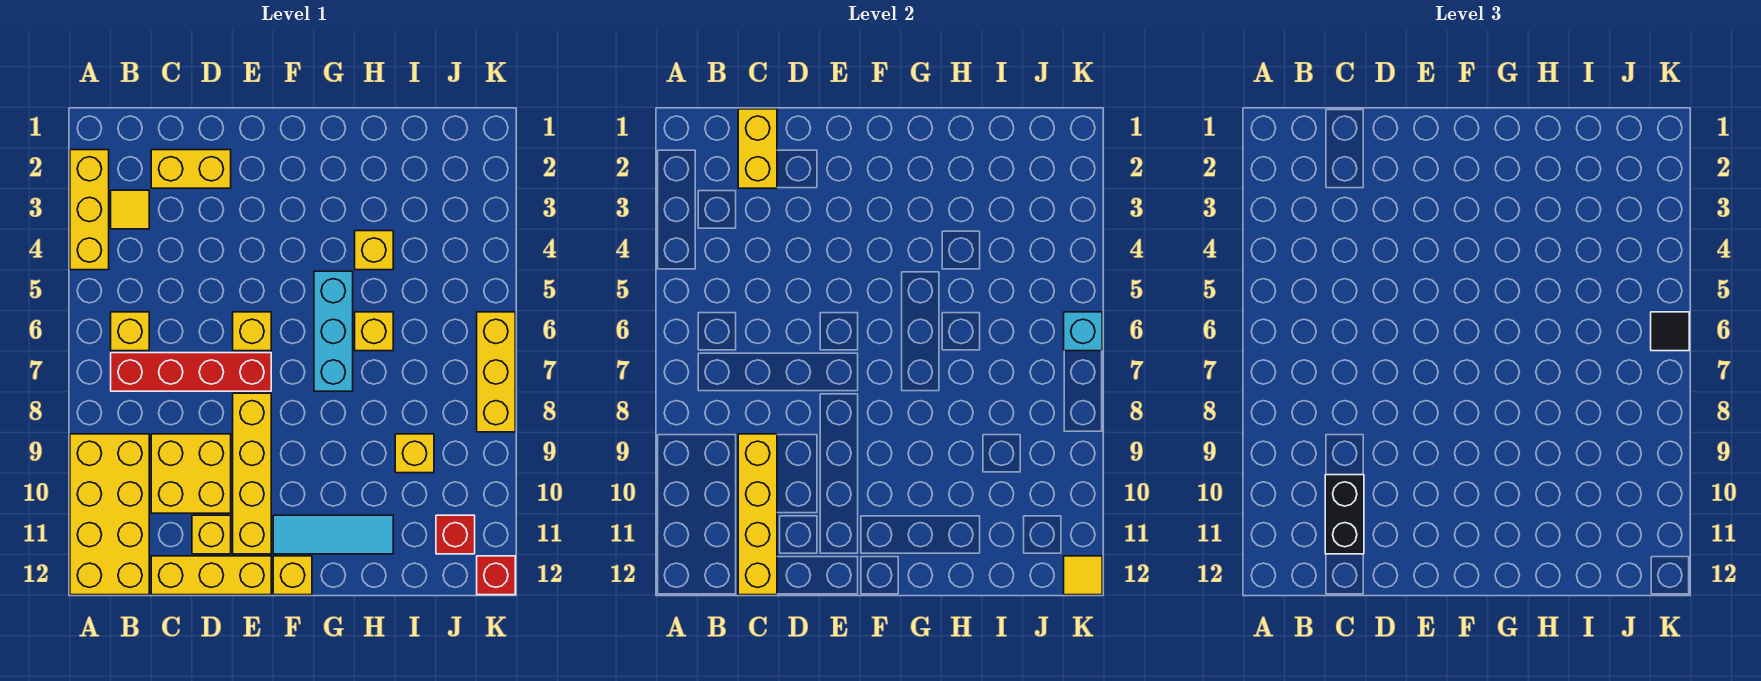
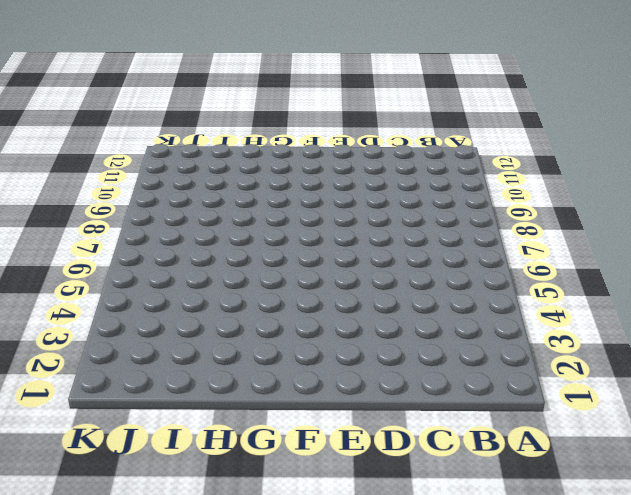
none -> yellow 1x3 brick [70,150,109,270]
none -> yellow 2x4 brick [70,434,149,595]
none -> yellow 1x1 tile [111,190,149,229]

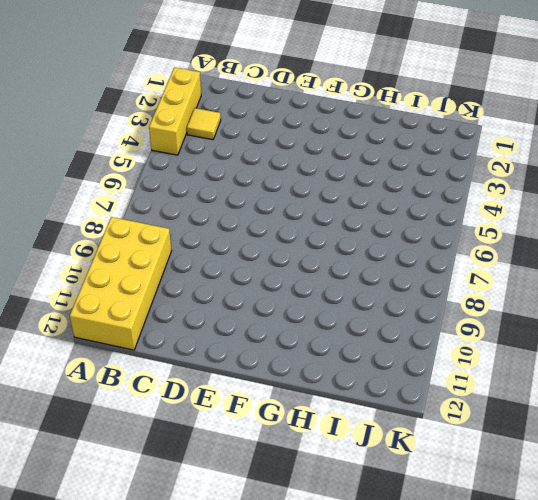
none -> yellow 1x1 brick [111,312,149,351]
none -> red 1x4 brick [111,353,271,391]
none -> yellow 1x2 brick [151,150,231,188]

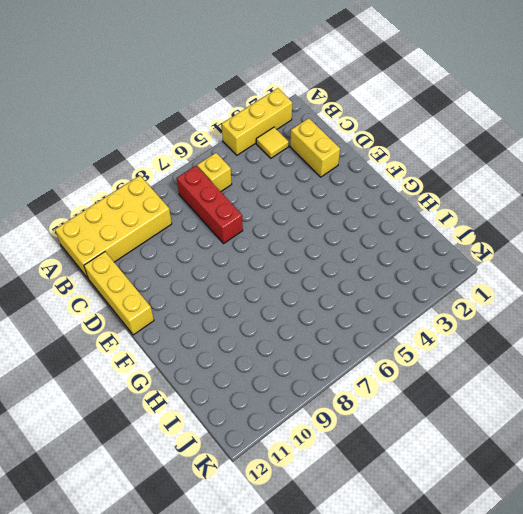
red 1x3 brick [177,166,243,243] -> red 1x4 brick [111,353,271,391]
none -> yellow 2x2 brick [151,434,231,513]
none -> yellow 1x1 brick [192,515,231,554]
none -> yellow 1x1 brick [233,312,271,351]

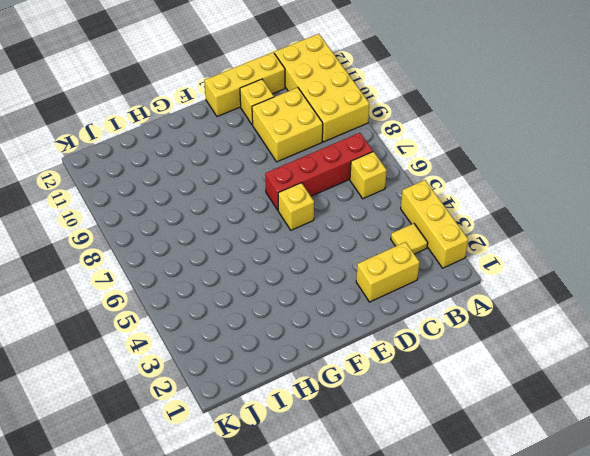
none -> yellow 1x4 brick [233,393,271,554]
none -> cyan 1x3 tile [273,515,393,554]
none -> yellow 1x1 brick [273,556,312,595]

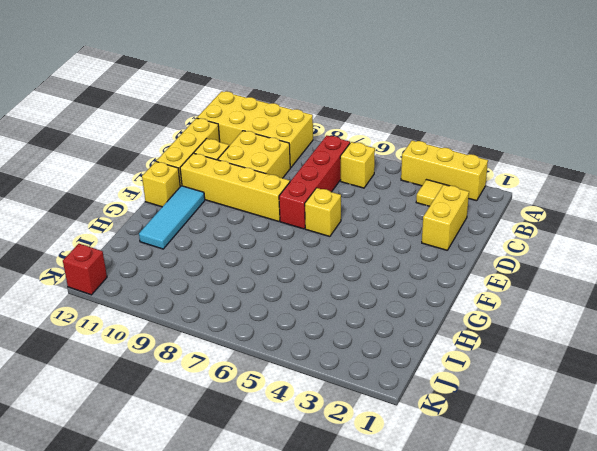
none -> cyan 1x3 brick [314,271,353,391]
none -> yellow 1x1 brick [355,231,393,270]
none -> yellow 1x1 brick [355,312,393,351]

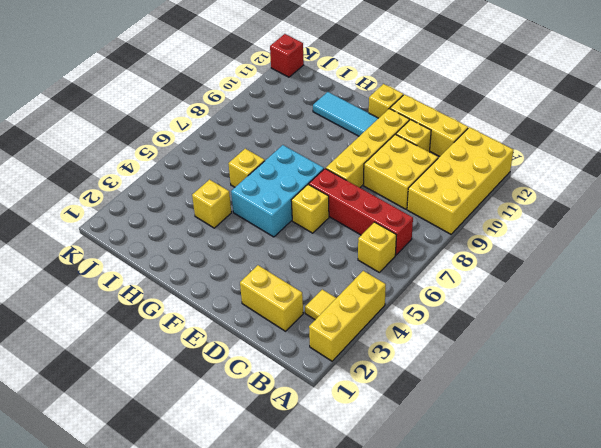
cyan 2x3 brick [231,145,324,237] -> cyan 1x3 brick [314,271,353,391]
none -> yellow 1x1 brick [395,434,434,473]
none -> red 1x1 brick [436,515,475,554]
none -> yellow 1x3 brick [477,312,515,432]

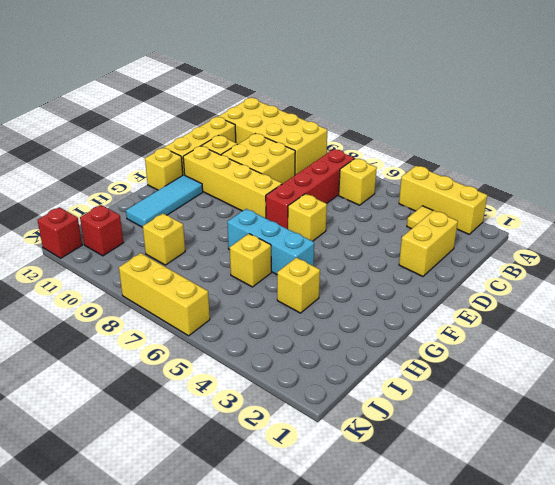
none -> yellow 1x2 brick [738,109,777,188]
none -> yellow 1x4 brick [738,434,777,595]
none -> cyan 1x1 brick [1064,312,1102,351]

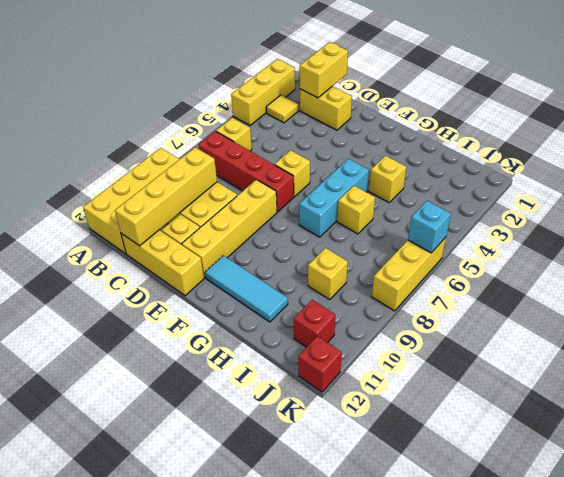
none -> yellow 1x1 brick [273,556,312,595]
none -> yellow 1x1 tile [1064,556,1102,595]
none -> black 1x2 brick [1325,475,1364,554]

